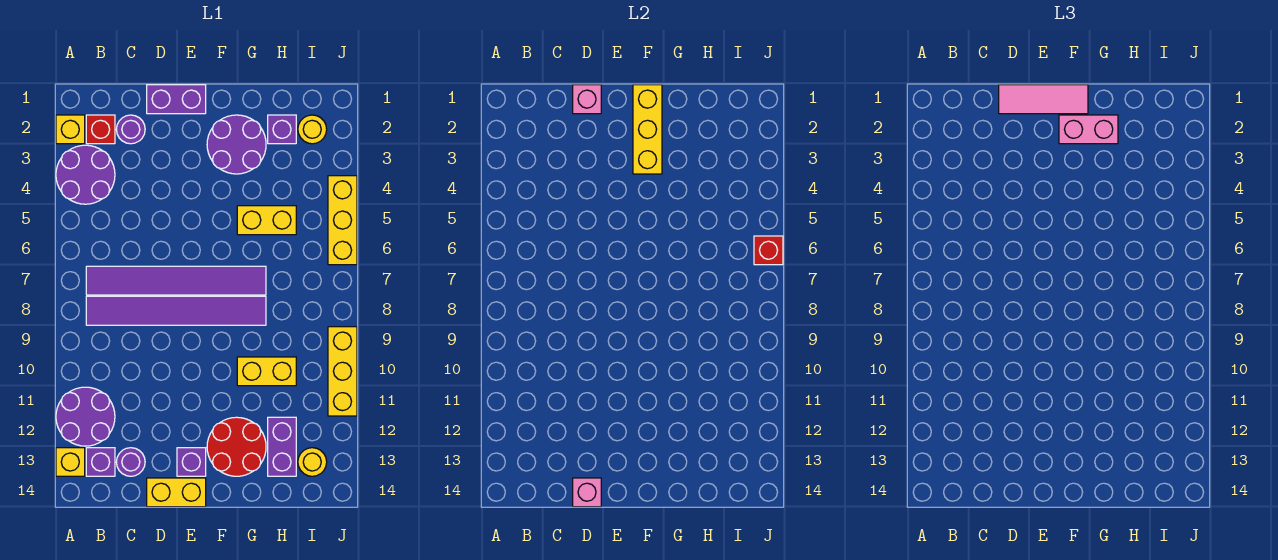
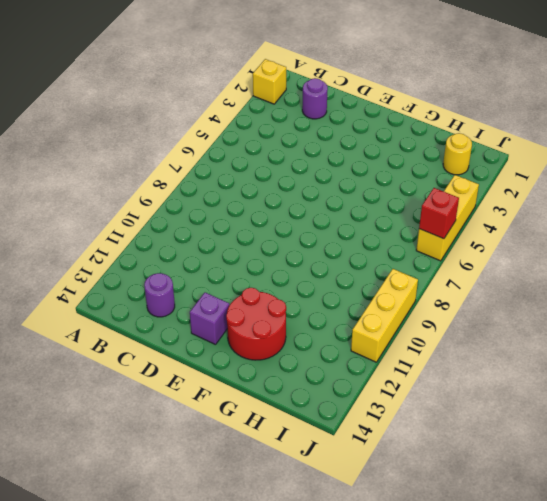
none -> purple 2x2 round brick [56,145,115,204]
none -> purple 2x2 round brick [56,387,115,446]
none -> yellow 1x1 brick [56,448,85,476]

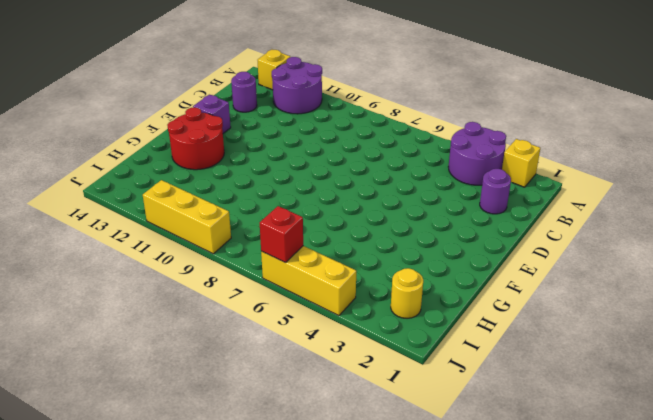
none -> red 1x1 brick [86,115,115,144]
none -> purple 1x6 tile [86,266,266,295]
none -> purple 1x6 tile [86,296,266,325]

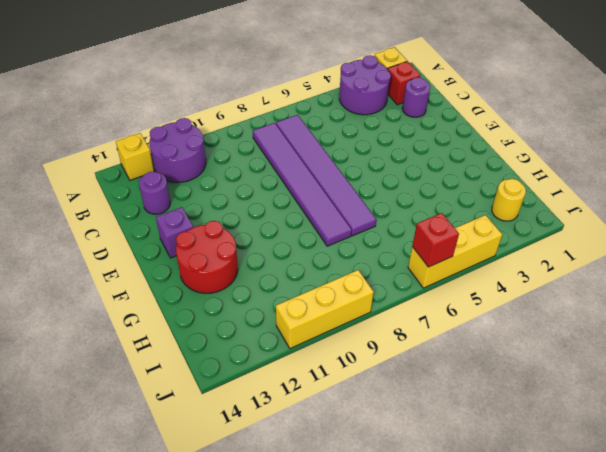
none -> purple 1x1 brick [86,448,115,476]
none -> purple 1x2 brick [147,85,206,114]
none -> yellow 1x2 brick [147,478,206,507]

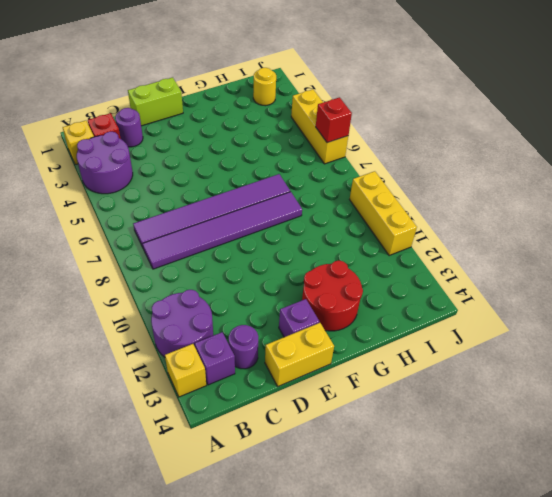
lime 1x2 brick [128,77,183,126] -> purple 1x2 brick [147,85,206,114]
none -> purple 2x2 round brick [207,115,266,174]
none -> yellow 1x2 brick [237,206,296,235]
none -> yellow 1x2 brick [237,357,296,386]

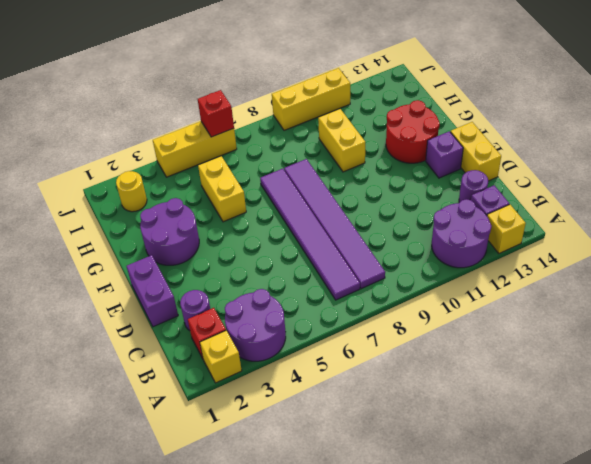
none -> purple 1x1 brick [268,115,296,144]
none -> purple 1x2 brick [268,417,296,476]
none -> yellow 1x1 round brick [298,448,327,476]

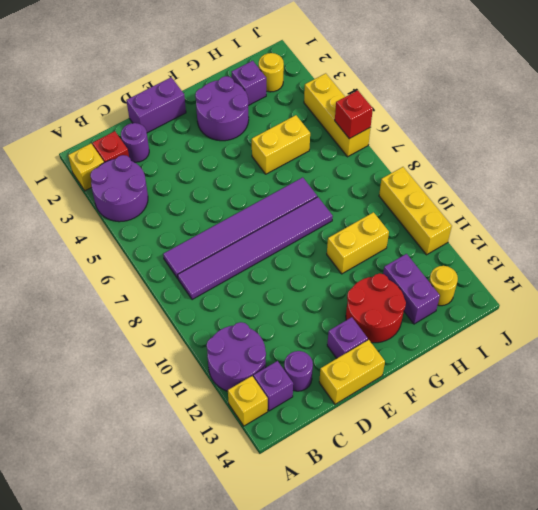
none -> pink 1x1 brick [573,85,601,114]
none -> pink 1x1 brick [573,478,601,507]
none -> yellow 1x3 brick [633,85,662,174]

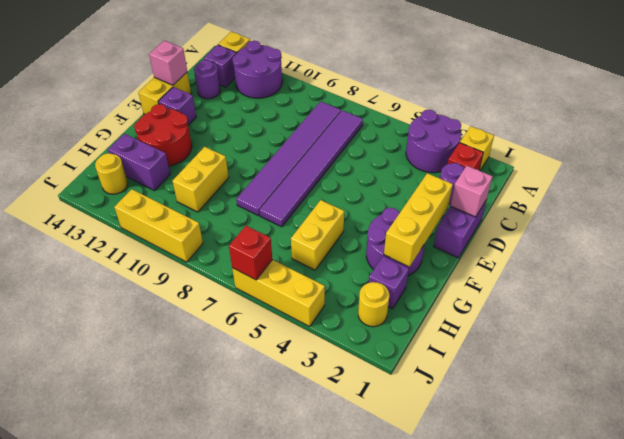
yellow 1x3 brick [384,173,453,267] -> yellow 1x3 brick turned to [633,85,662,174]
none -> pink 1x3 tile [999,85,1088,114]
none -> pink 1x2 brick [1059,115,1118,144]

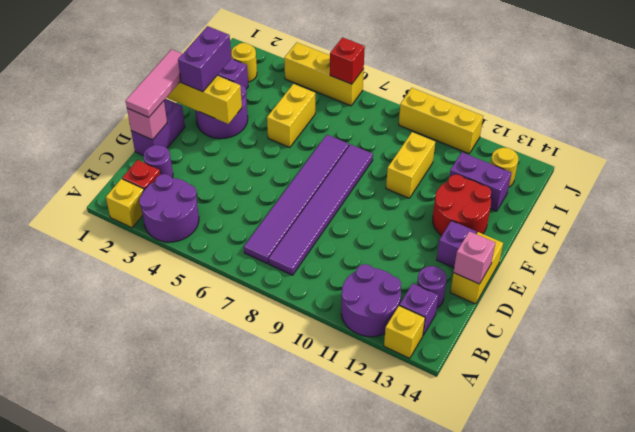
purple 1x2 brick [178,26,231,92] -> pink 1x2 brick [1059,115,1118,144]

